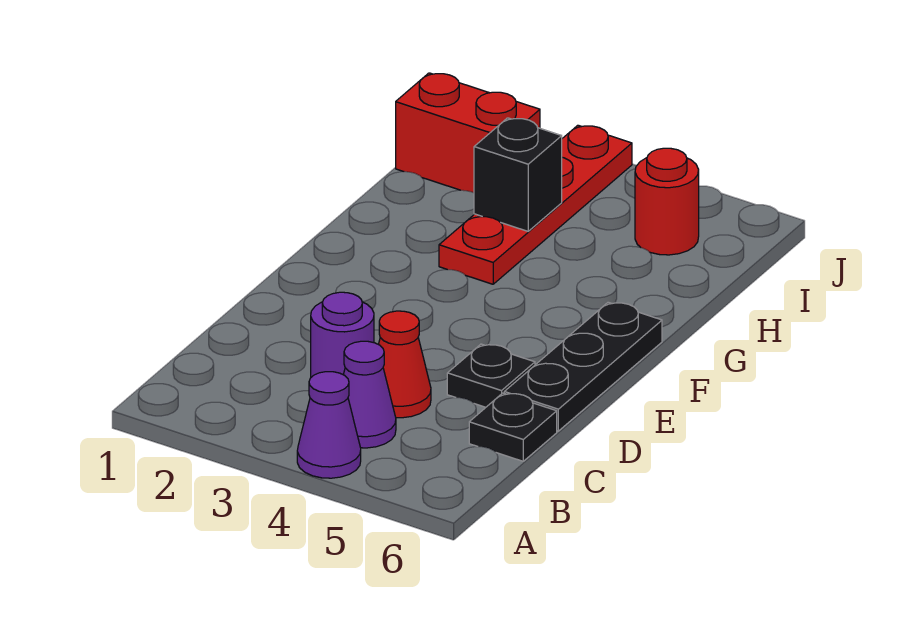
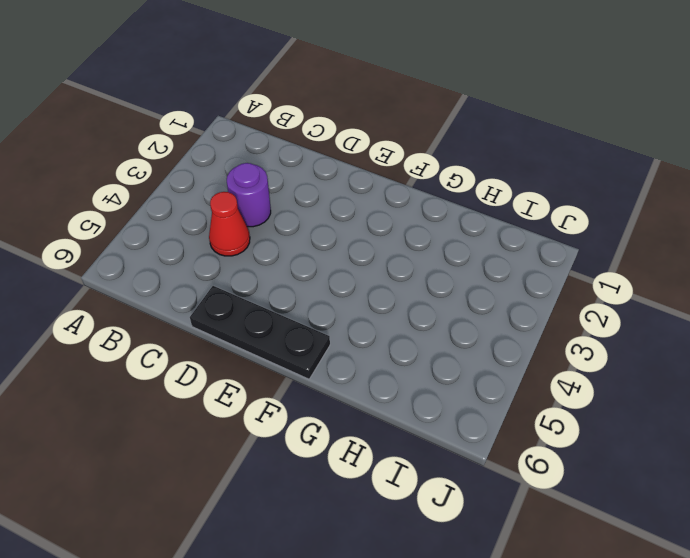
none -> purple 1x1 cone [297,372,361,478]
none -> purple 1x1 cone [343,341,396,448]

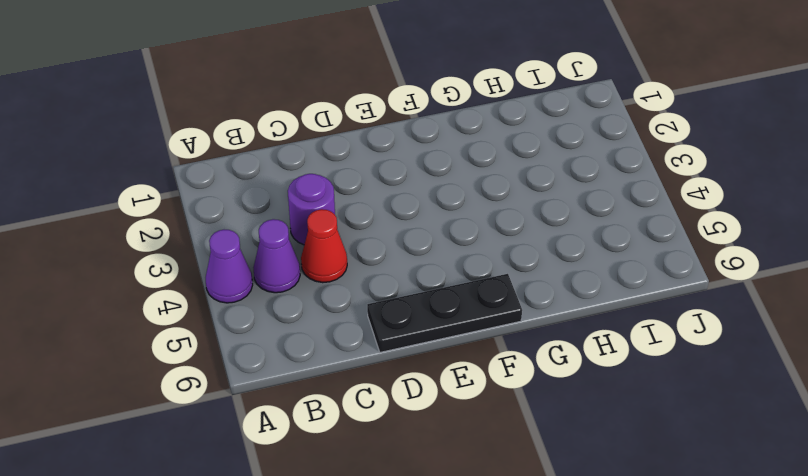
none -> black 1x1 plate [469,393,557,461]
none -> black 1x1 plate [447,344,535,407]

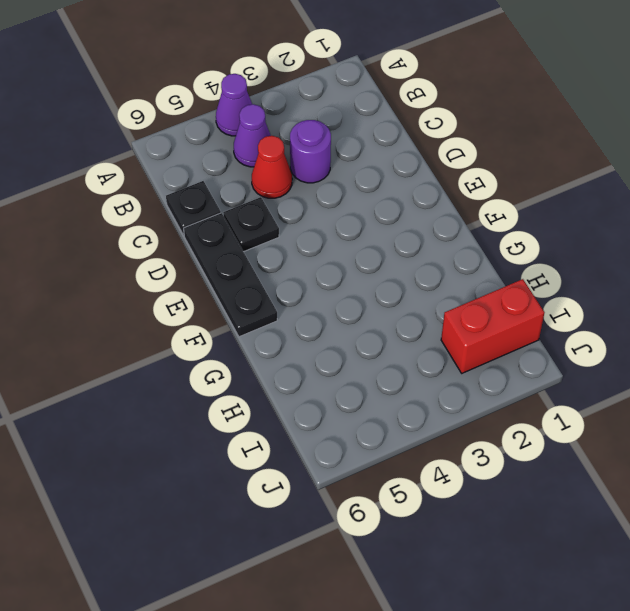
none -> red 1x4 plate [439,125,632,284]
none -> red 1x1 round brick [635,148,699,255]

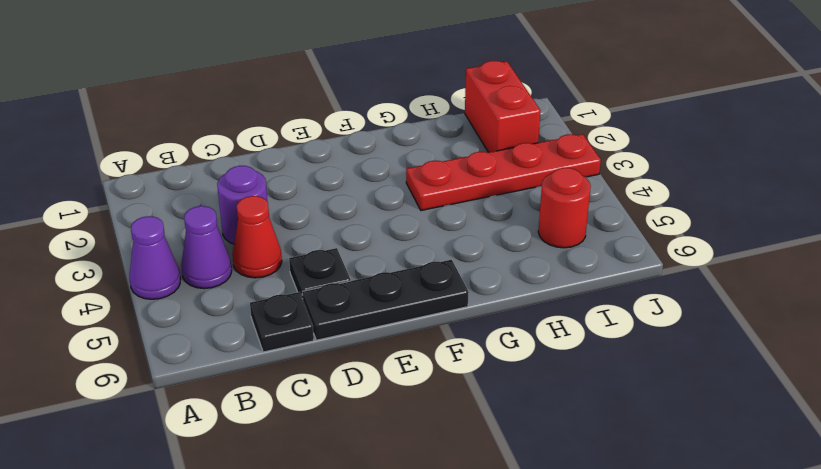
none -> black 1x1 brick [474,118,562,231]

